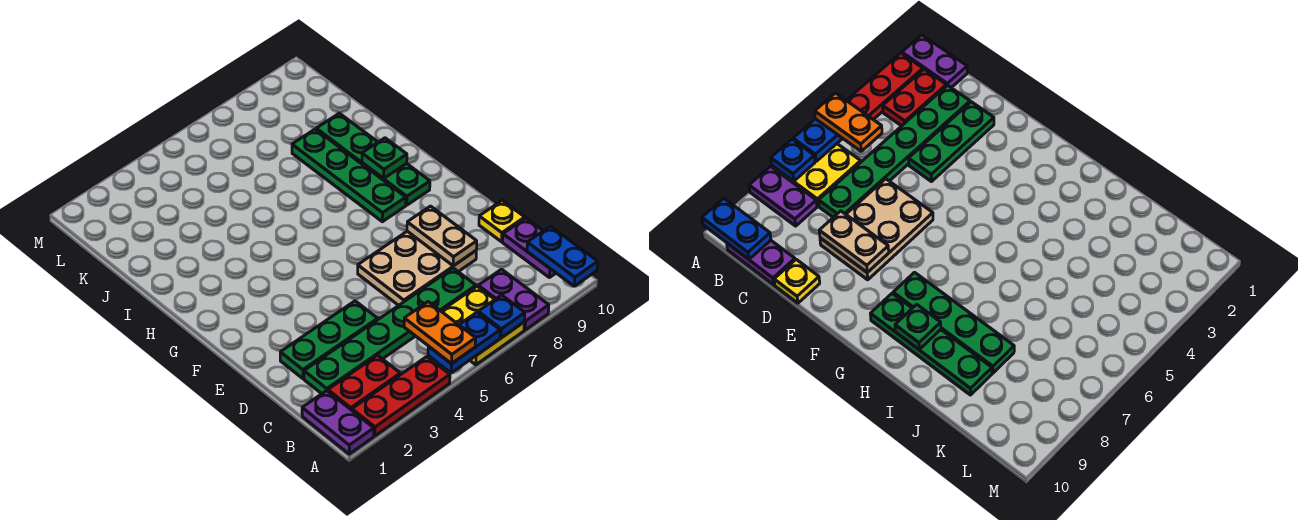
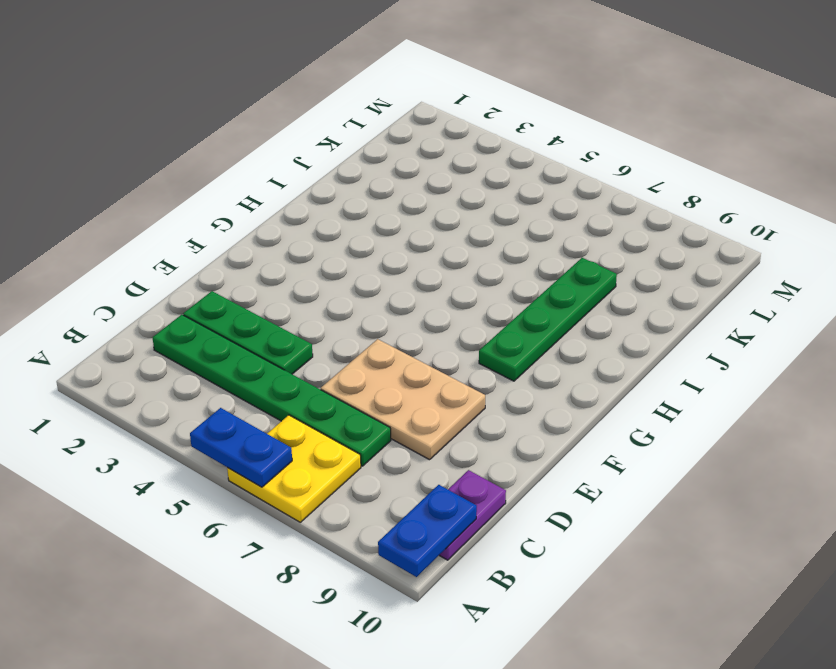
none -> purple 1x2 plate [302,391,374,454]
none -> red 1x3 plate [352,357,450,436]
none -> purple 1x2 plate [478,269,549,330]

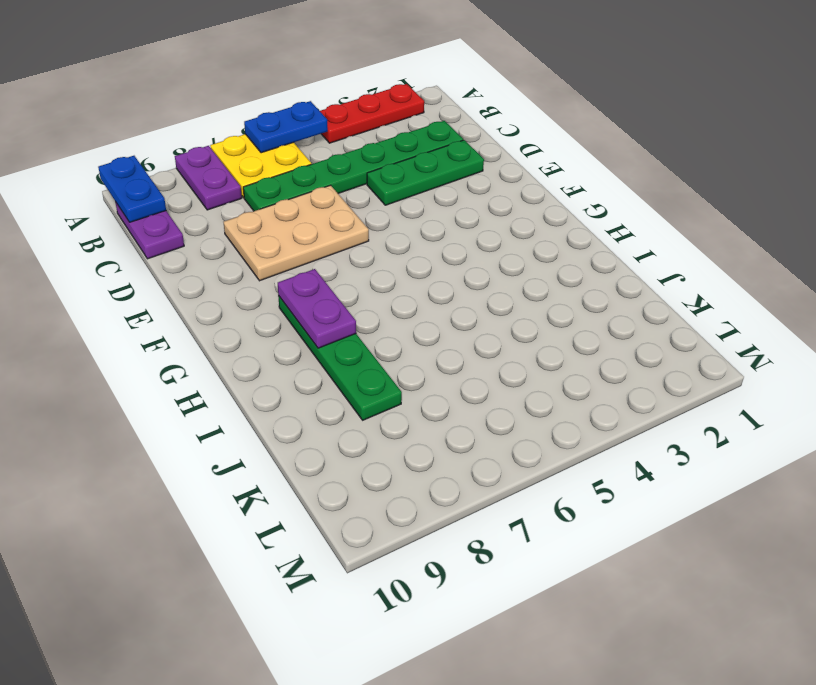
purple 1x2 plate [278,269,356,348] -> purple 1x2 plate moved to [302,391,374,454]
none -> red 1x2 plate [328,355,400,410]
none -> yellow 1x1 plate [479,201,525,242]
none -> green 1x4 plate [316,113,430,205]

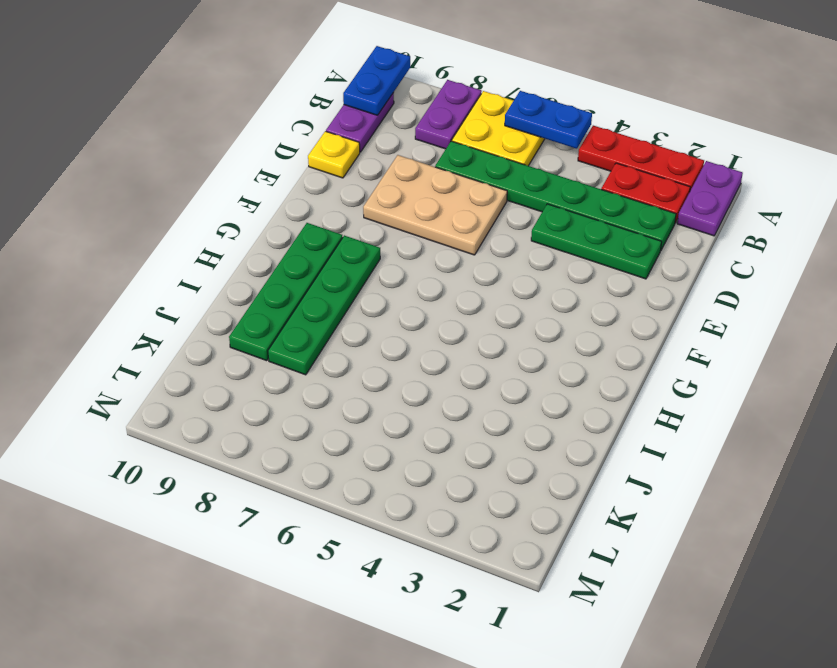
none -> blue 1x1 plate [478,295,525,338]
none -> tan 1x2 plate [407,206,477,266]
none -> green 1x1 plate [362,138,407,178]

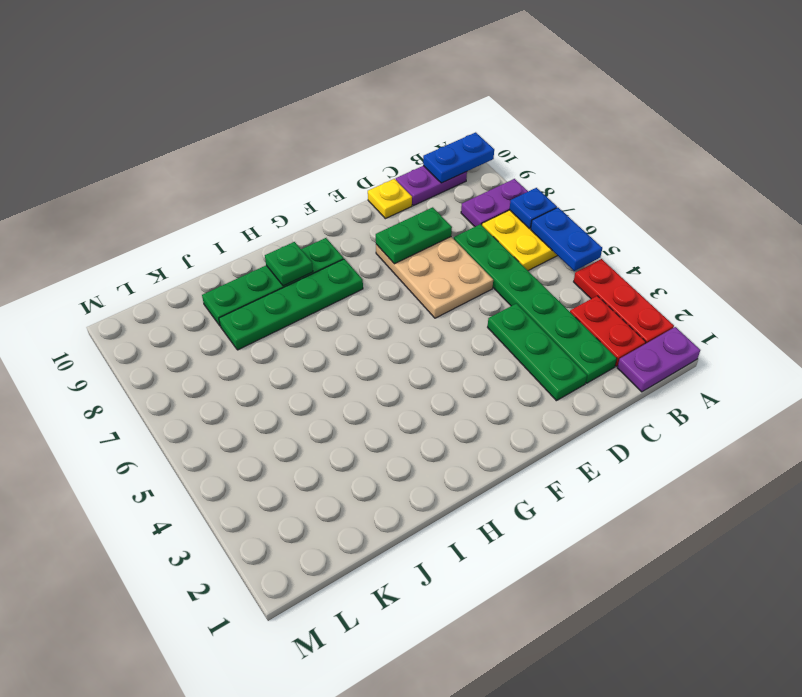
green 1x2 plate [376,207,452,264] -> tan 1x2 plate [407,206,477,266]
none -> orange 1x2 plate [404,302,476,364]

